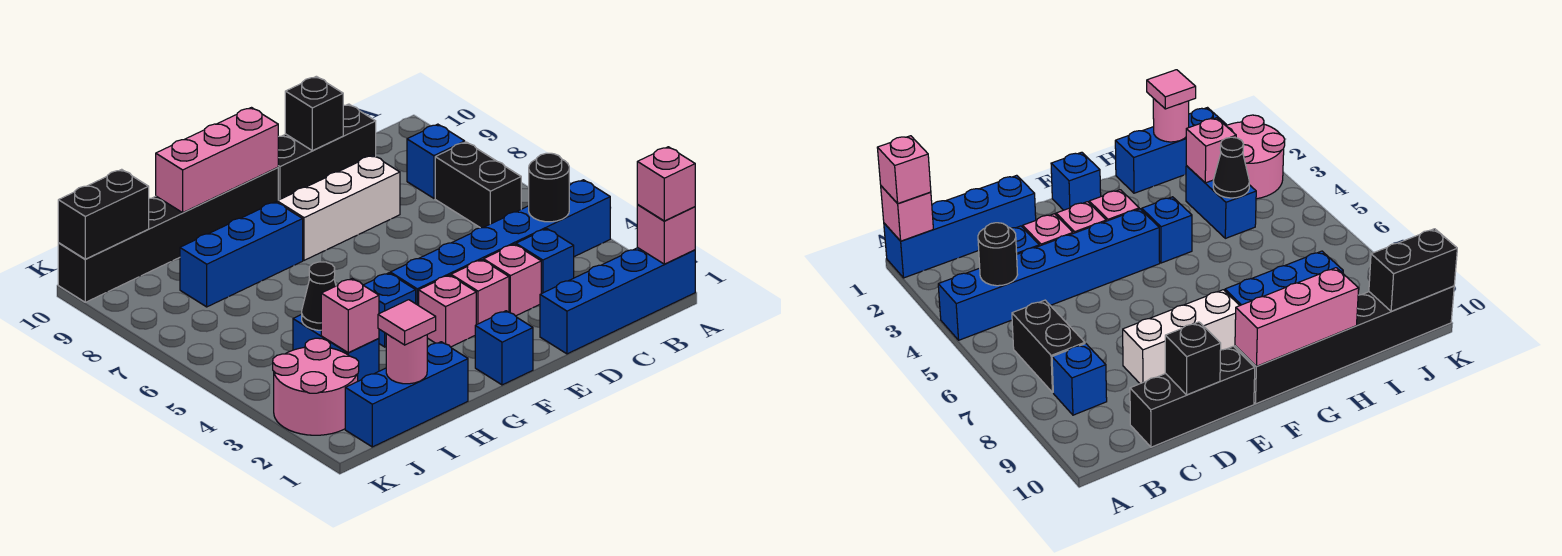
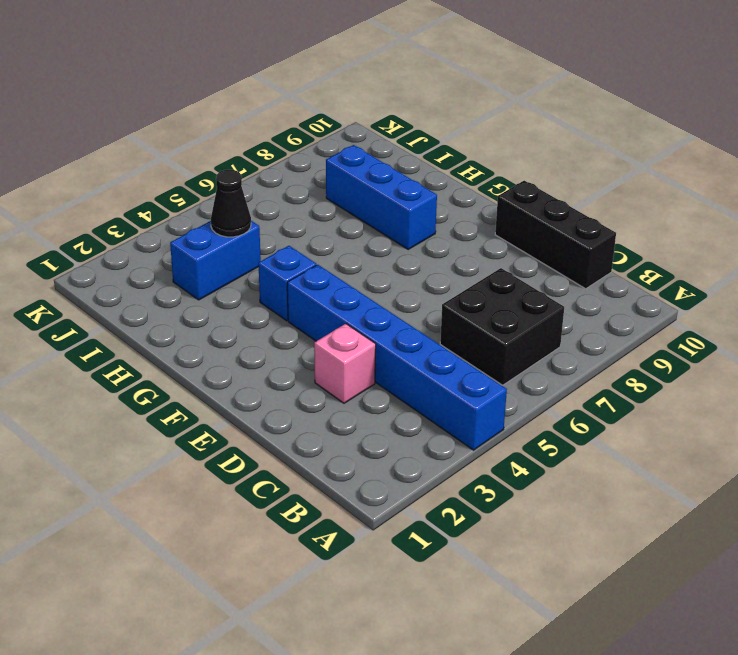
black 2x2 brick [440,268,564,385] -> black 1x2 brick [435,142,521,228]
none -> blue 1x4 brick [540,248,695,354]
none -> blue 1x1 brick [407,124,465,198]
none -> blue 1x1 brick [516,229,574,294]

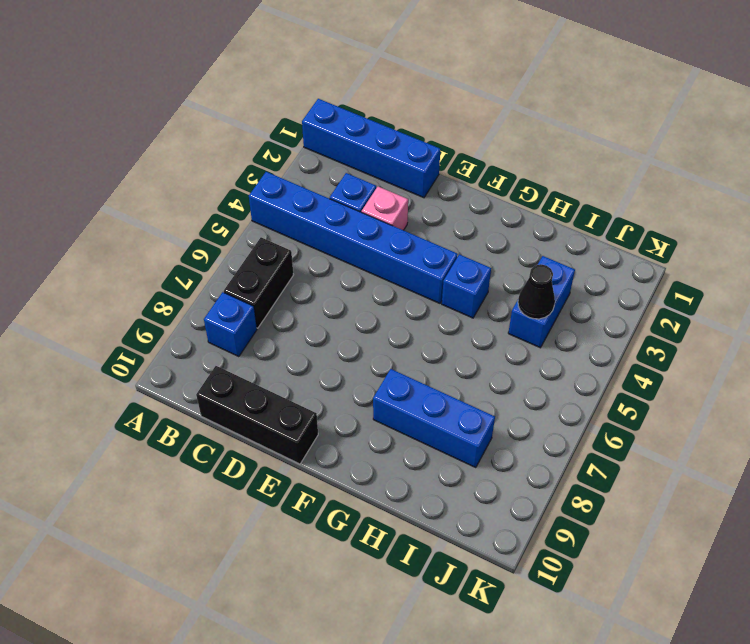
none -> white 1x3 brick [277,155,400,260]
none -> pink 1x1 brick [451,260,509,325]
none -> blue 1x1 brick [475,311,533,385]

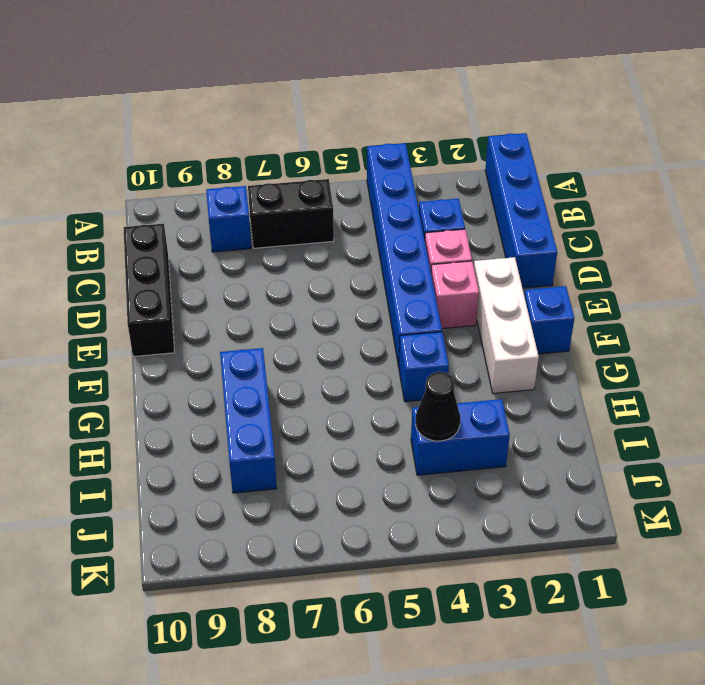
white 1x3 brick [474,257,539,393] -> white 1x3 brick moved to [277,155,400,260]
none -> pink 1x1 brick [419,275,476,347]
none -> black 1x6 brick [58,167,278,302]
none -> blue 1x3 brick [345,342,468,447]

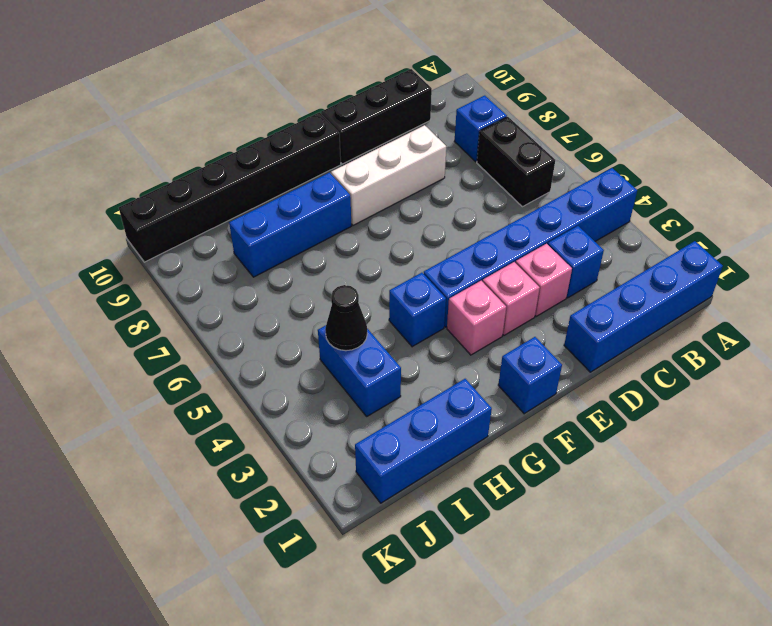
none -> pink 2x2 round brick [273,338,359,435]
none -> pink 1x1 brick [637,205,695,264]
none -> black 1x1 round brick [529,153,569,222]

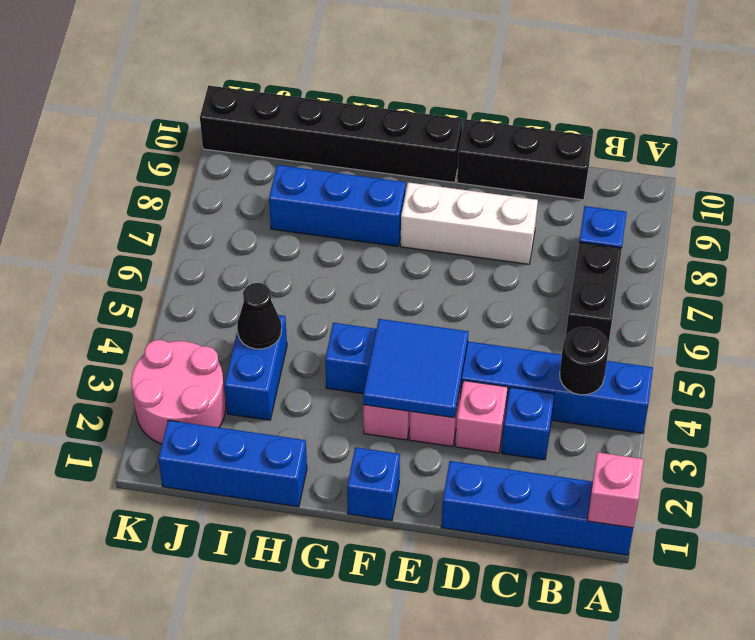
blue 2x2 tile [363,319,468,418] -> none
none -> black 1x1 brick [285,76,343,151]
none -> pink 1x3 brick [156,108,278,213]
none -> pink 1x1 round brick [386,334,427,384]

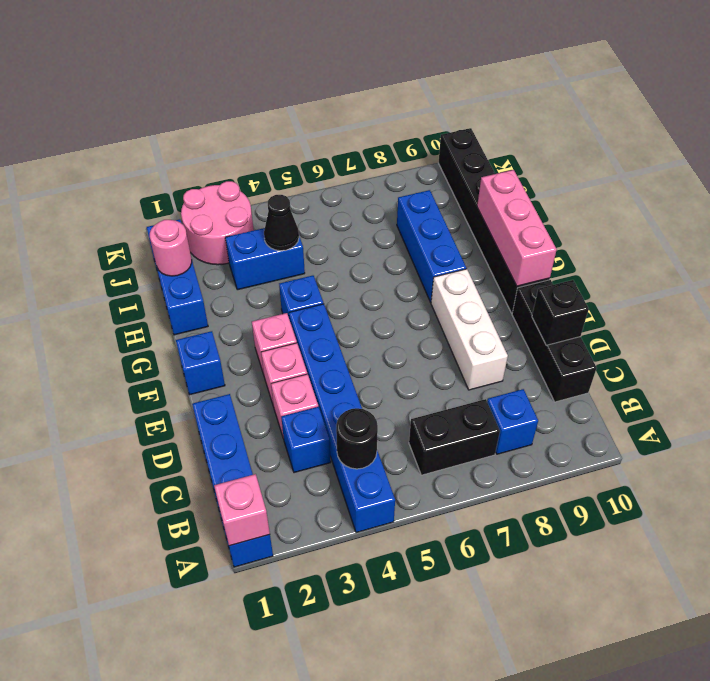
none -> pink 1x1 brick [321,279,379,353]
none -> black 1x2 brick [58,169,149,259]
none -> pink 1x1 brick [637,147,695,221]

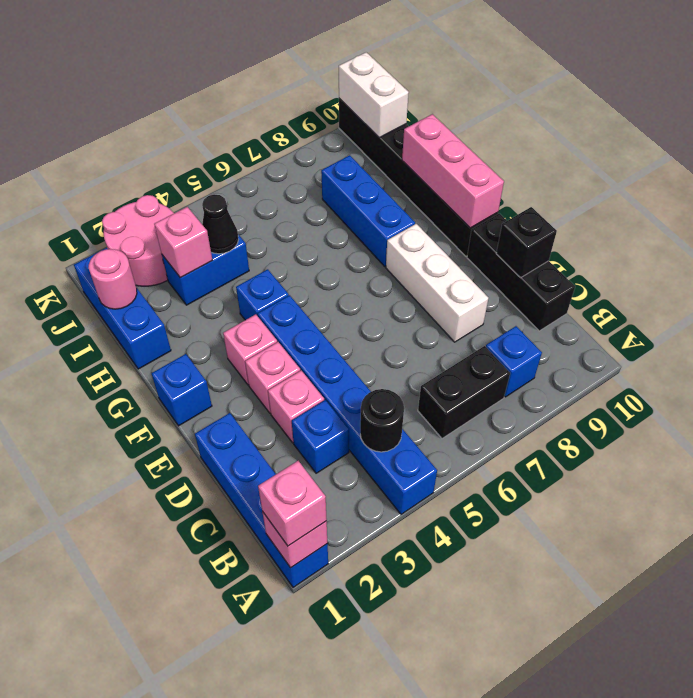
white 1x2 brick [339,52,409,138] -> black 1x2 brick [58,169,149,259]
none -> pink 1x1 tile [378,300,436,345]

